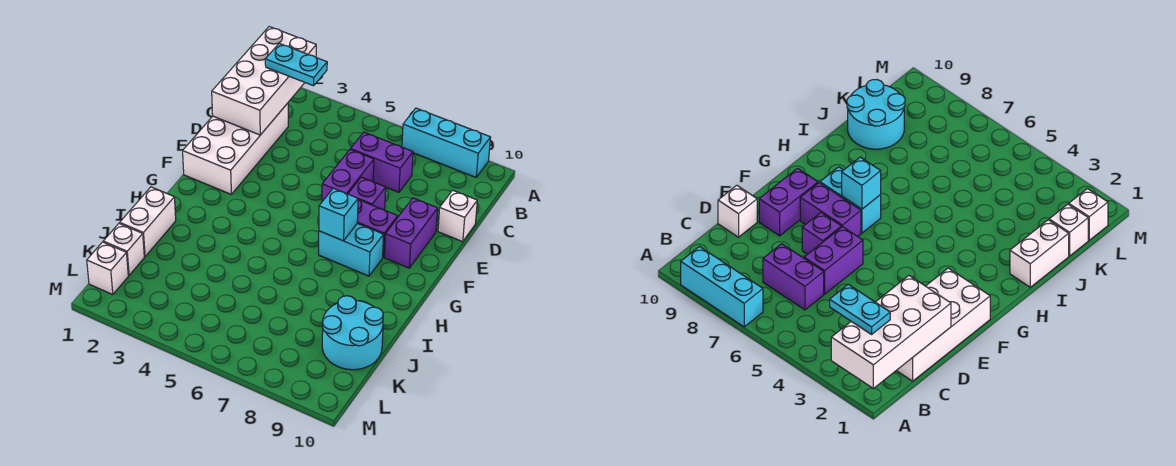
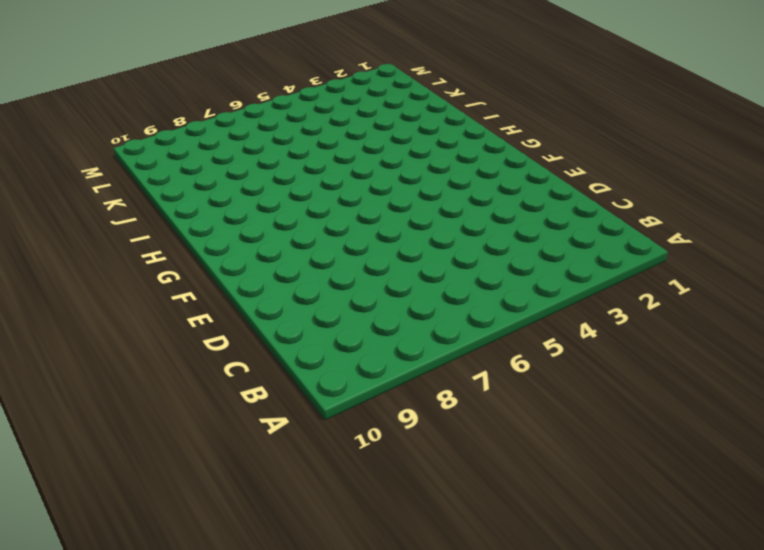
none -> cyan 1x3 brick [402,108,491,177]
none -> white 2x4 brick [183,103,288,194]
none -> purple 1x2 brick [351,132,413,192]

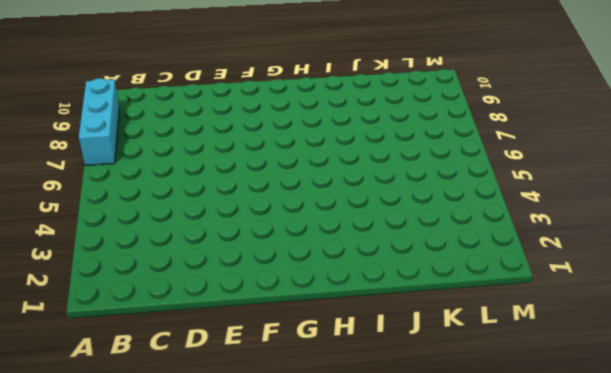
none -> white 2x4 brick [183,103,288,194]
none -> purple 1x2 brick [351,132,413,192]
none -> purple 1x2 brick [322,149,374,202]

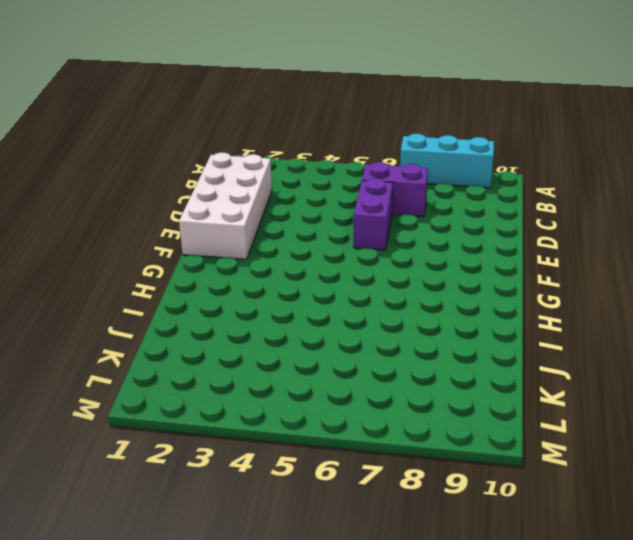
none -> white 1x1 brick [438,190,477,242]
none -> purple 1x1 brick [348,177,386,210]
none -> purple 1x2 brick [385,198,438,268]

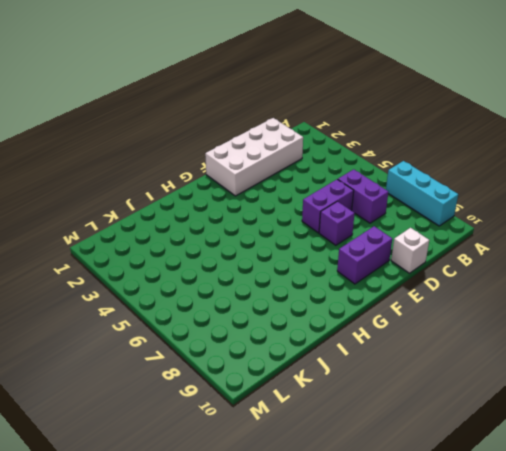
none -> purple 1x2 brick [357,200,398,257]
none -> cyan 1x2 brick [319,223,384,276]
none -> white 1x2 brick [120,187,176,257]

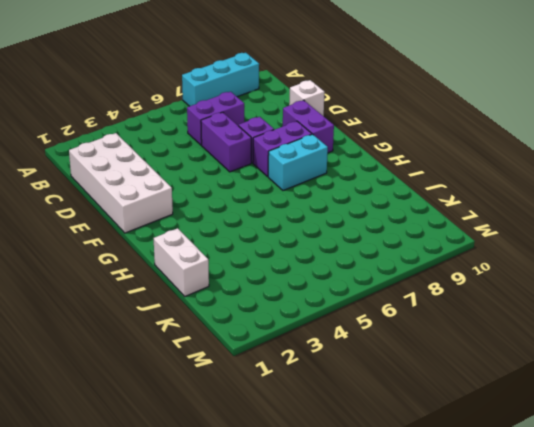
none -> cyan 2x2 round brick [322,296,383,370]
none -> white 1x1 brick [103,223,144,275]
none -> white 1x1 brick [87,242,128,295]

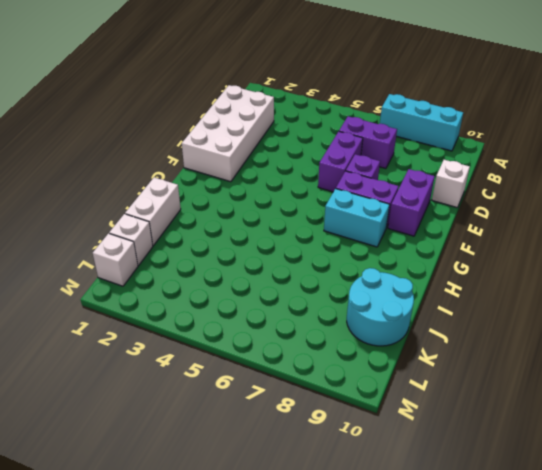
none -> white 2x4 brick [212,27,316,135]
none -> cyan 1x1 brick [319,188,358,241]
none -> cyan 1x2 plate [265,43,327,86]

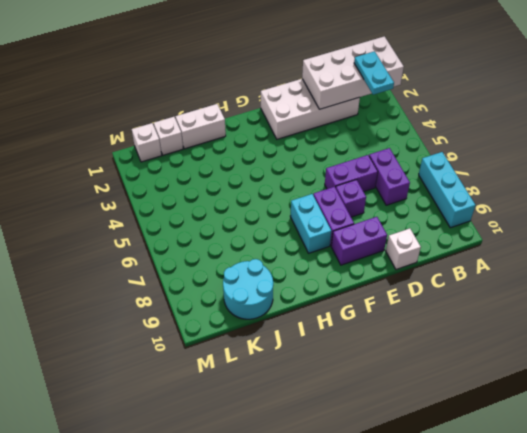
none -> cyan 1x1 brick [319,188,358,241]

